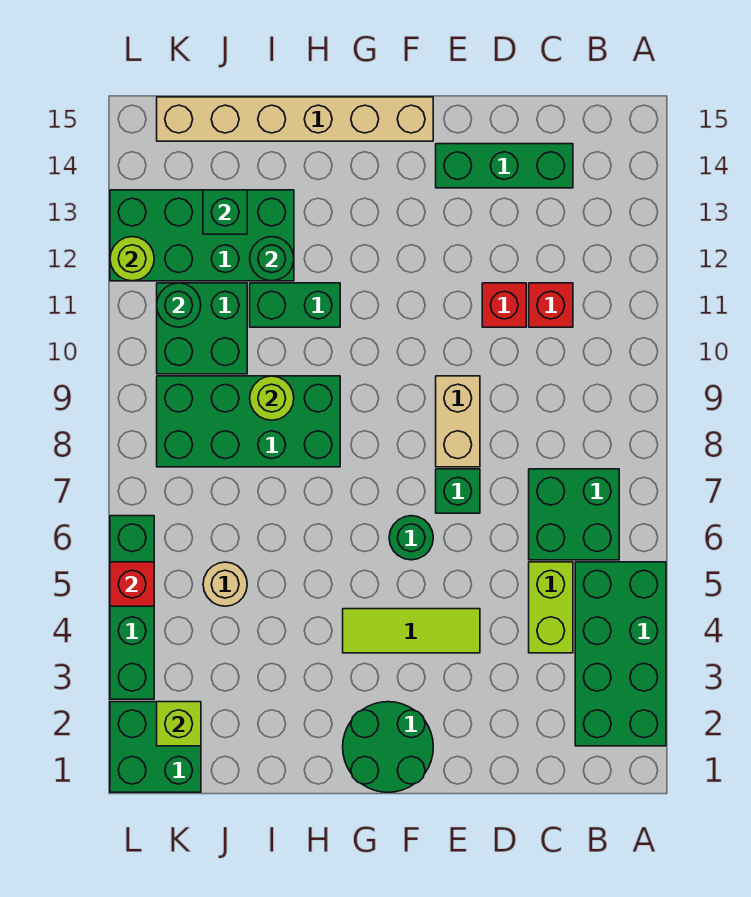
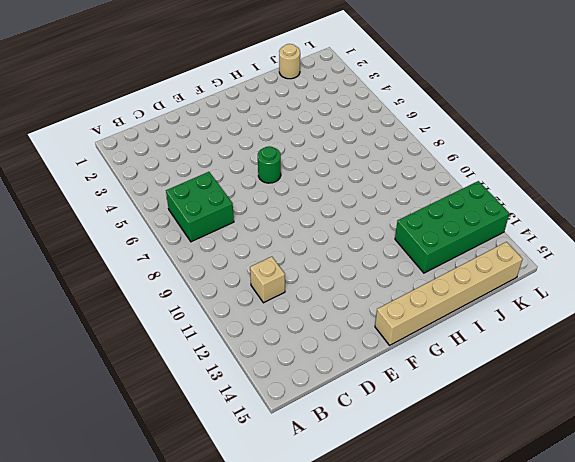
tan 1x1 brick [250,257,285,303] -> red 1x1 brick [529,283,573,327]
tan 1x1 round brick [279,44,300,79] -> tan 1x1 round brick moved to [203,562,247,606]
none -> green 2x4 brick [575,562,666,746]
none -> lime 1x2 brick [529,562,573,653]
none -> green 1x3 brick [436,144,573,188]

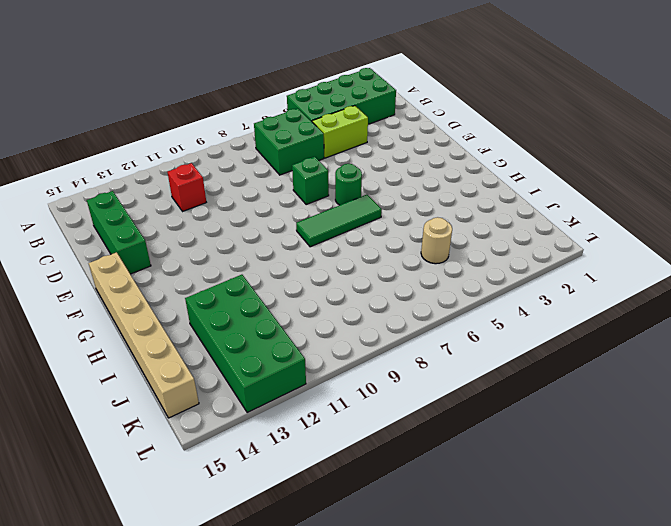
green 1x3 tile [296,195,382,247] -> none
none -> red 1x1 brick [482,283,526,327]
none -> lime 1x3 tile [343,609,480,653]
none -> tan 1x2 brick [436,376,480,467]

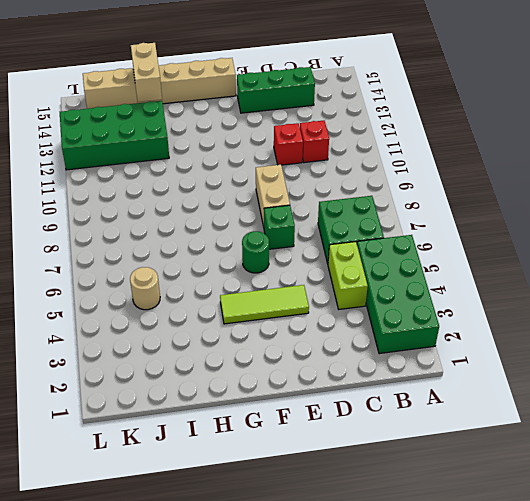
tan 1x2 brick [131,43,162,102] -> none
none -> green 2x2 round brick [343,702,433,792]
none -> green 2x4 brick [157,376,340,467]
none -> green 1x2 brick [250,283,340,327]

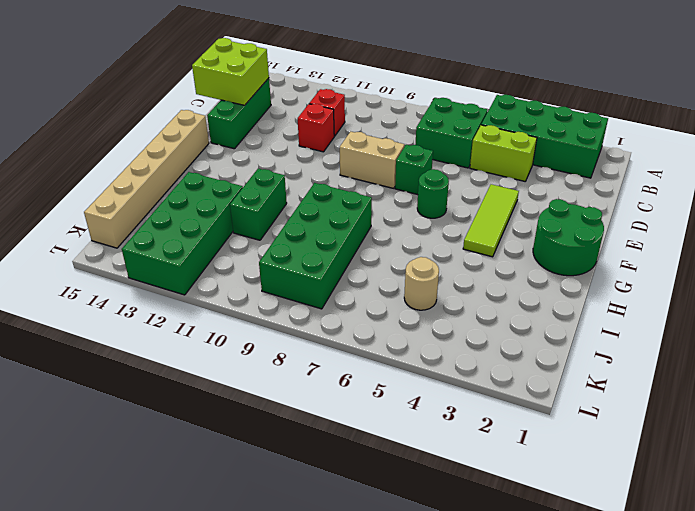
lime 2x2 brick [192,38,269,105] -> none
none -> green 2x2 brick [157,283,247,374]
none -> green 2x2 brick [110,702,201,792]
none -> green 1x4 brick [110,516,154,699]

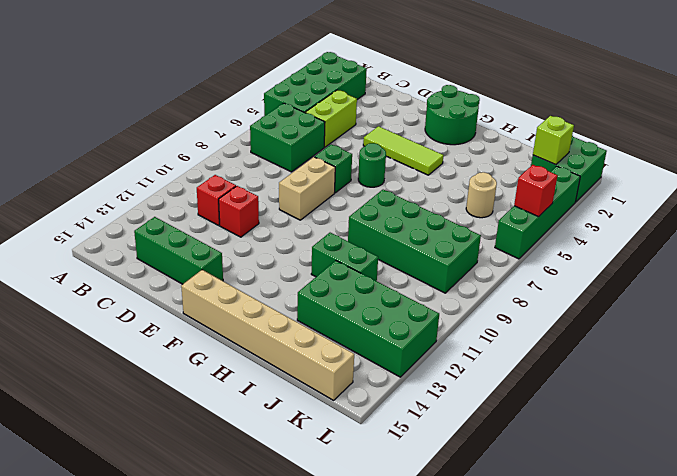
none -> green 2x2 brick [157,283,247,374]
none -> lime 1x1 round brick [250,376,294,420]
none -> green 1x1 round brick [250,237,294,281]

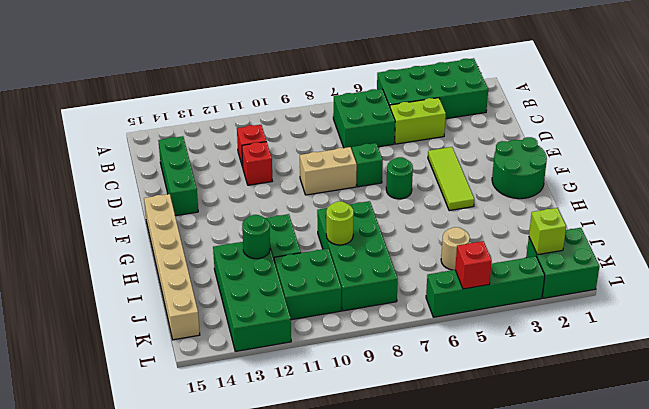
none -> green 1x1 brick [203,190,247,234]
none -> green 1x1 round brick [157,283,201,327]
none -> lime 1x1 round brick [110,237,154,281]

